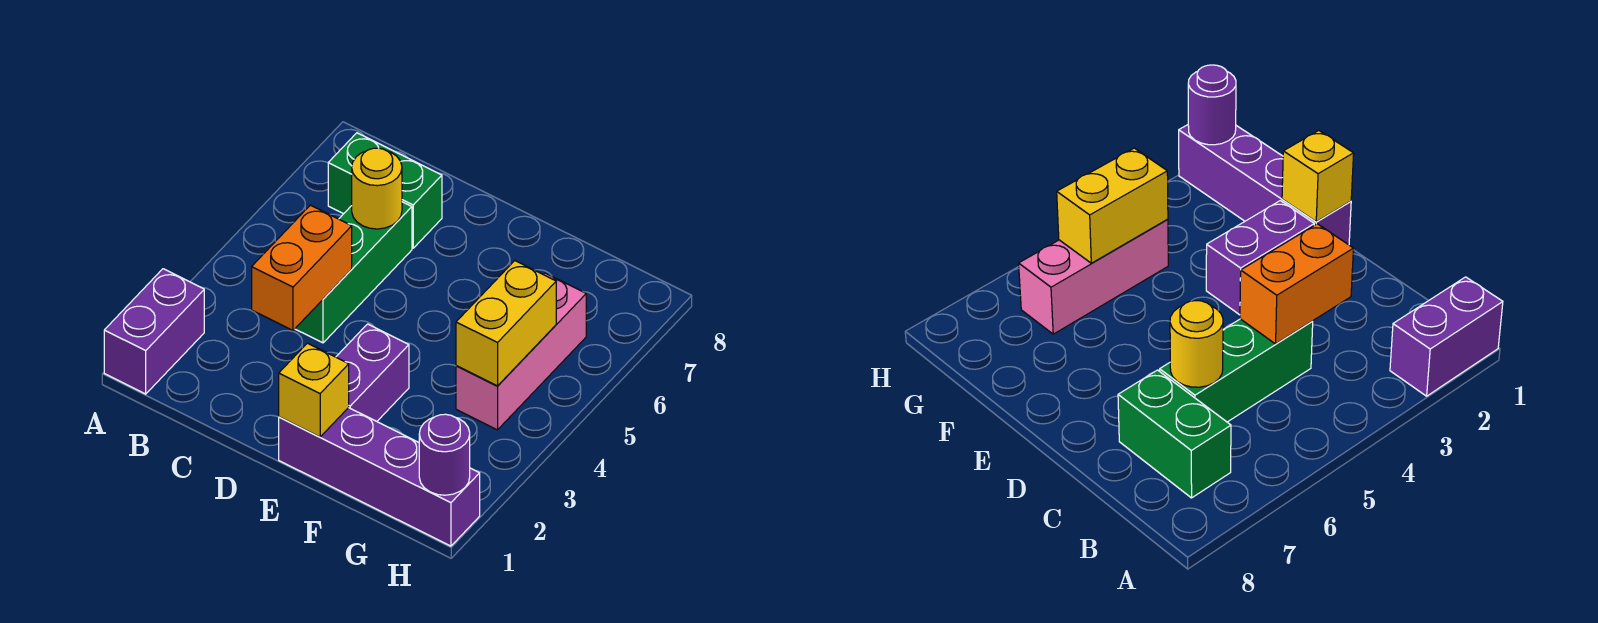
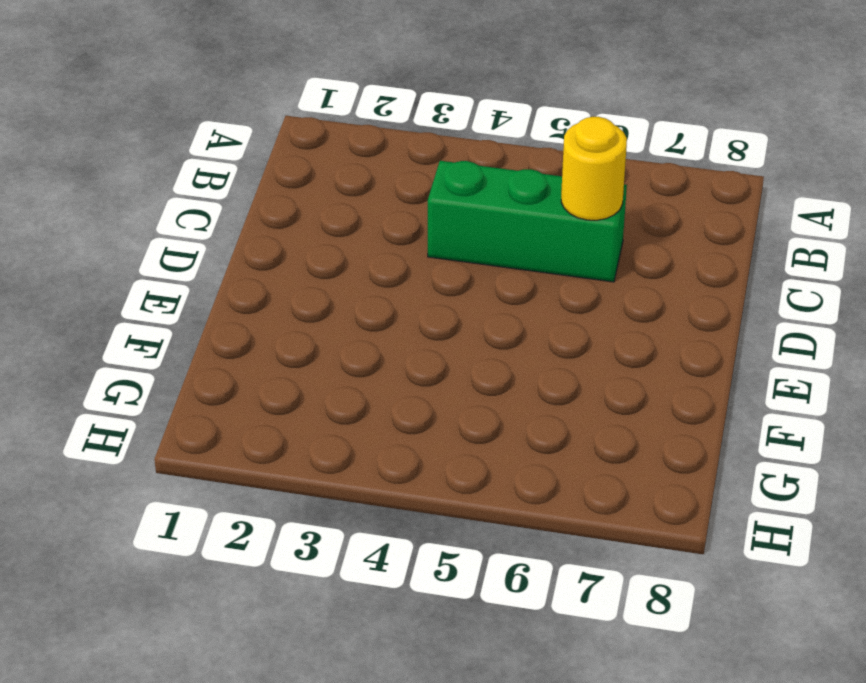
none -> purple 1x2 brick [104,269,204,394]
none -> green 1x2 brick [328,133,442,248]

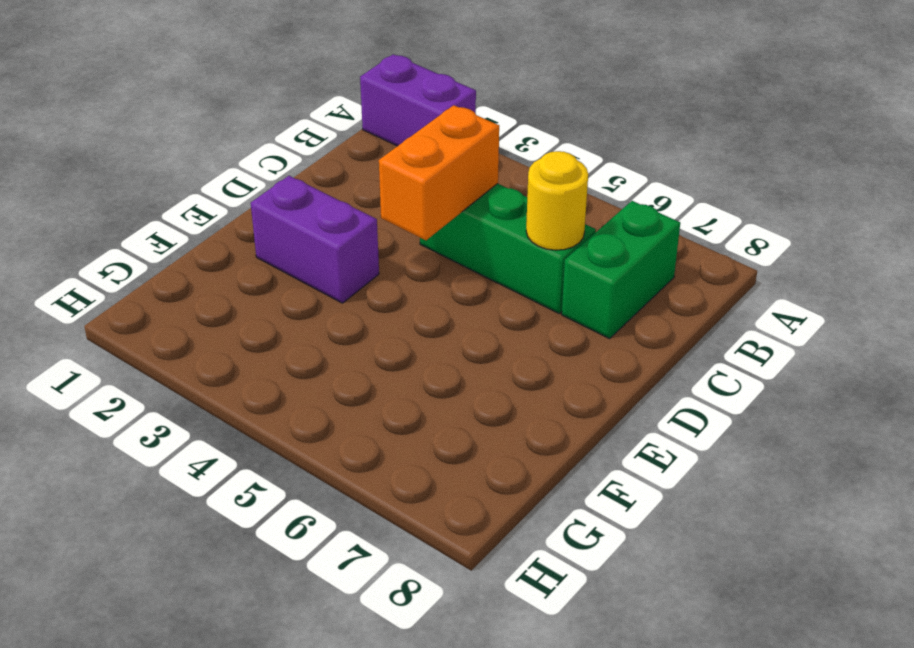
orange 1x2 brick [379,105,499,240] -> orange 1x2 brick turned to [252,205,352,330]
none -> purple 1x4 brick [279,408,480,546]
none -> pink 1x3 brick [456,273,586,430]

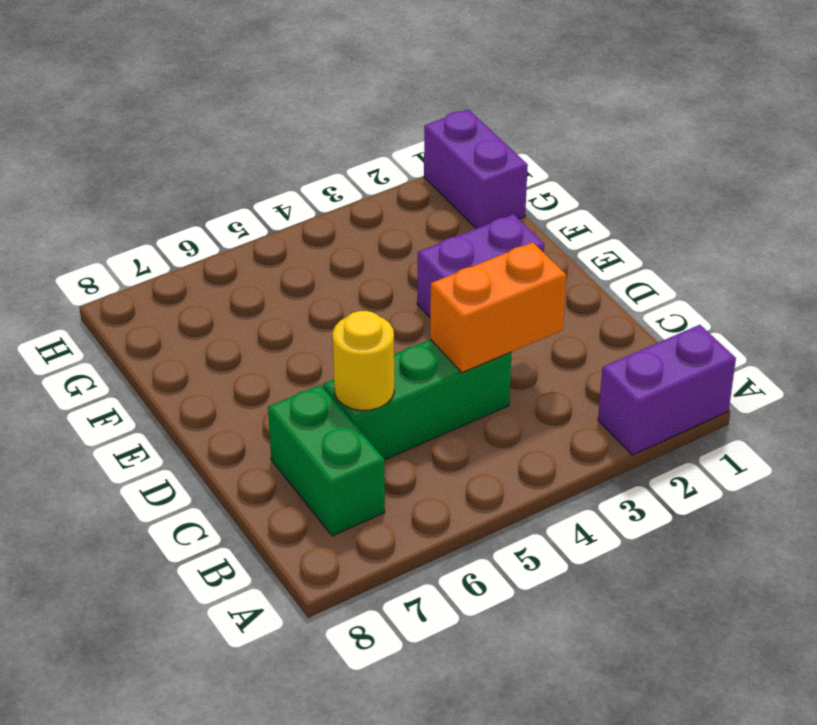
purple 1x2 brick [424,109,528,229] -> purple 1x4 brick [279,408,480,546]
none -> pink 1x3 brick [456,273,586,430]
none -> yellow 1x1 brick [279,343,349,437]

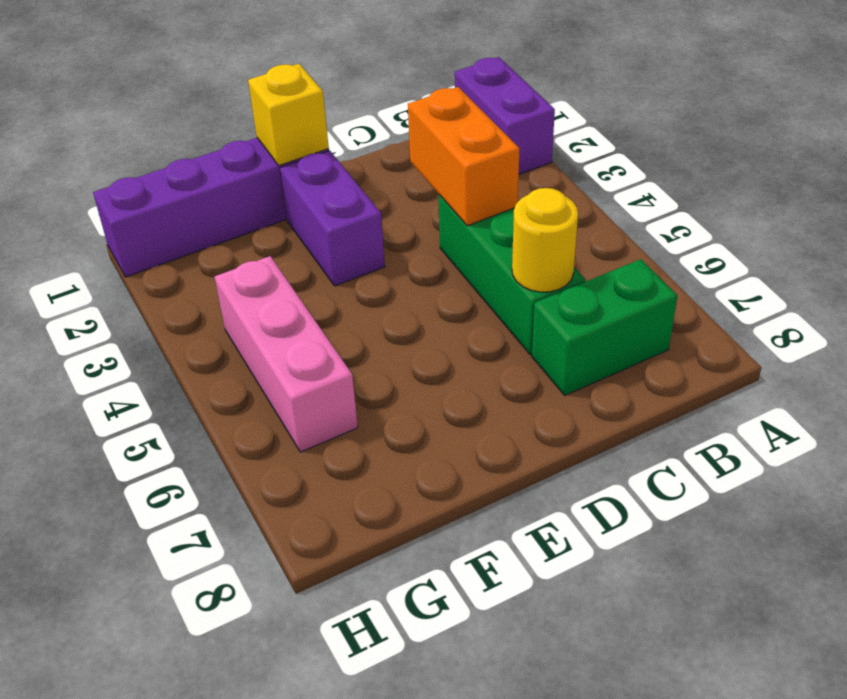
none -> yellow 1x2 brick [456,261,556,386]
none -> purple 1x1 round brick [419,414,470,495]

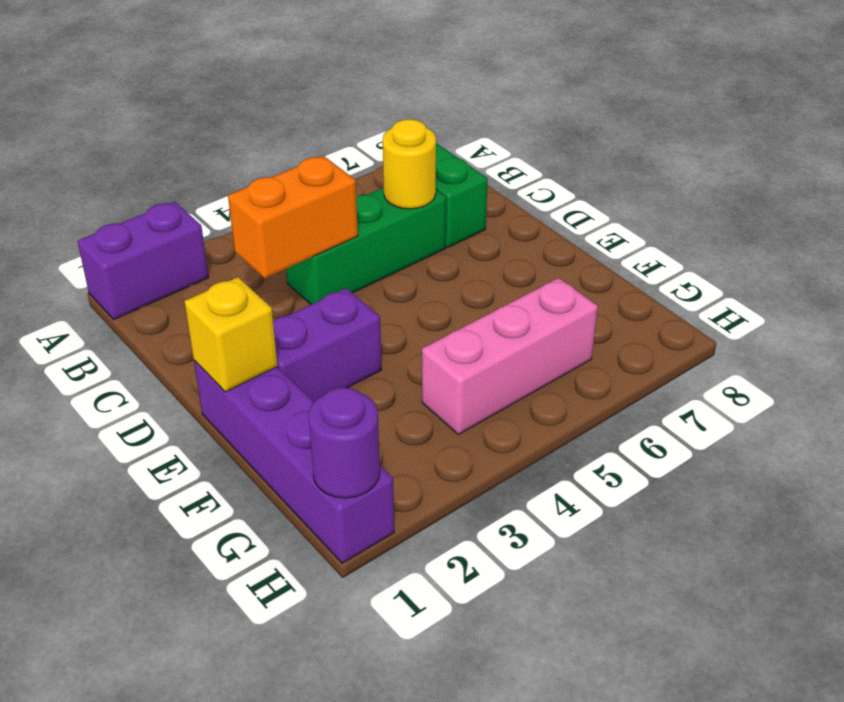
none -> yellow 1x2 brick [456,261,556,386]

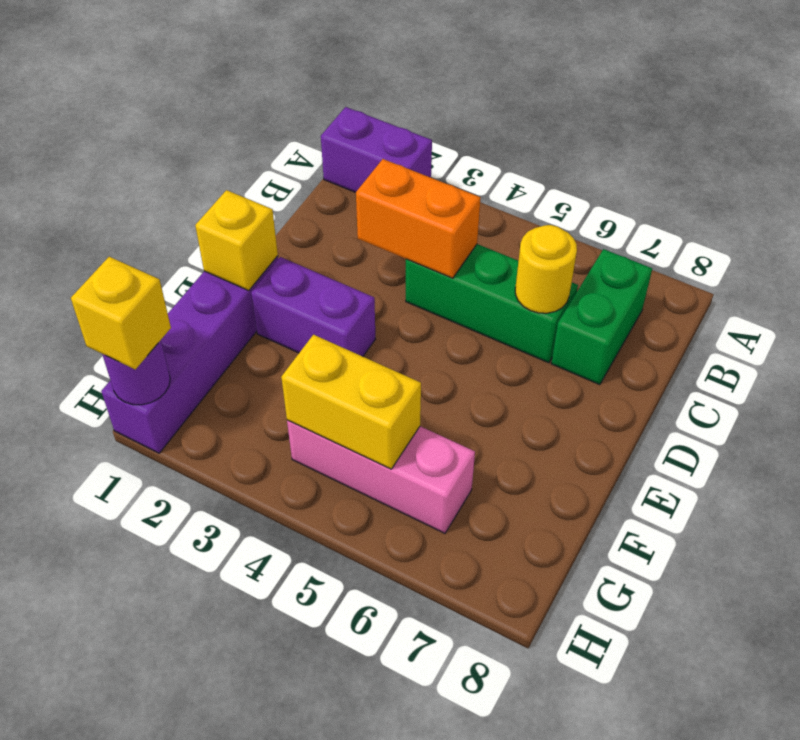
yellow 1x1 brick [71,257,171,369] -> none

